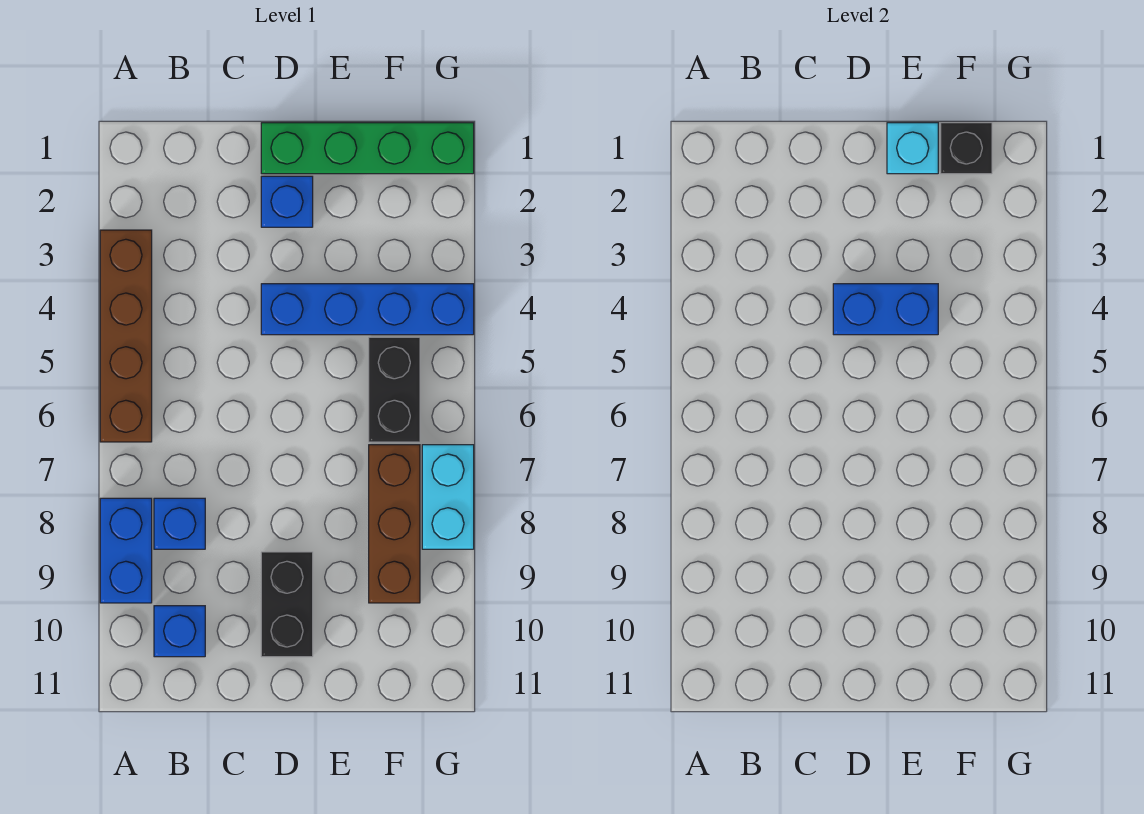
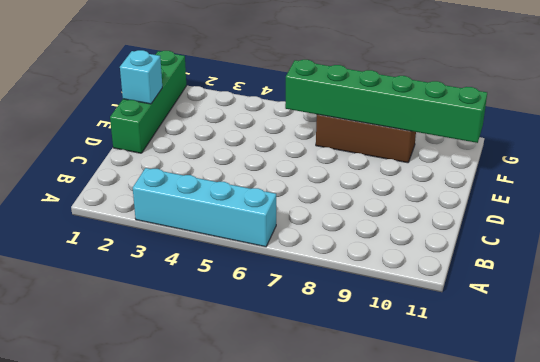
cyan 1x4 brick [133,168,276,247] -> brown 1x4 brick [100,230,152,442]
green 1x6 brick [285,60,487,143] -> none
none -> blue 1x2 brick [100,498,152,603]
none -> blue 1x1 brick [154,498,205,549]
none -> blue 1x1 brick [154,606,205,657]

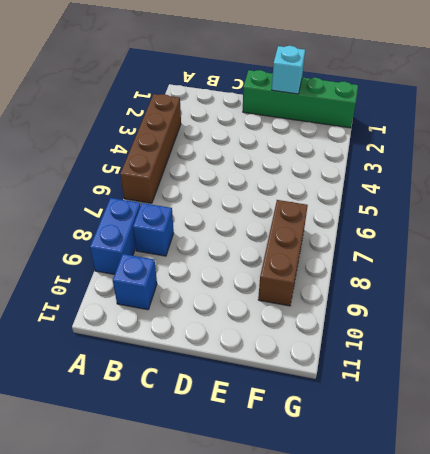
none -> blue 1x1 brick [261,176,313,227]
none -> blue 1x4 brick [261,284,474,335]
none -> black 1x2 brick [261,552,313,657]

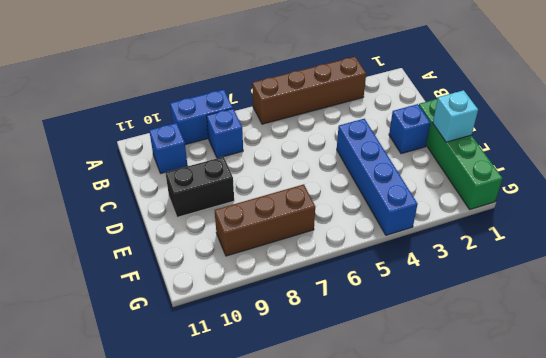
none -> black 1x2 brick [369,337,420,442]
none -> cyan 1x2 brick [422,445,474,549]
none -> blue 1x2 brick [833,284,938,335]

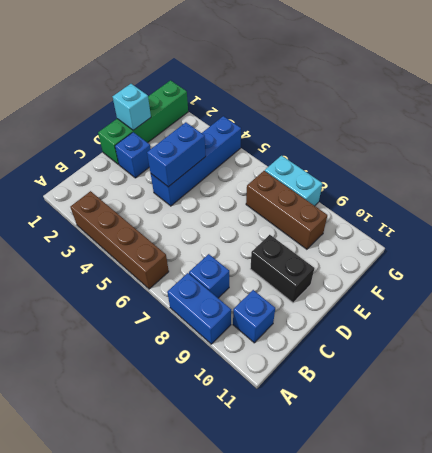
none -> black 1x2 brick [369,337,420,442]
none -> black 1x1 brick [941,123,992,174]

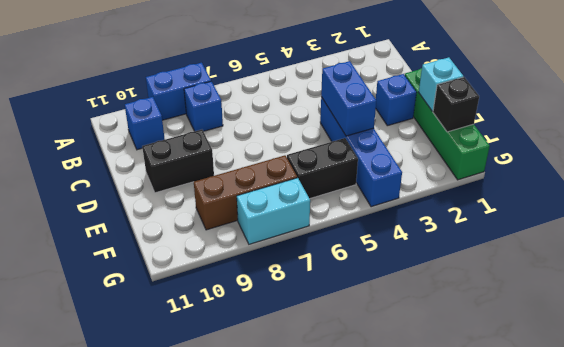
none -> brown 1x4 brick [100,230,152,442]

